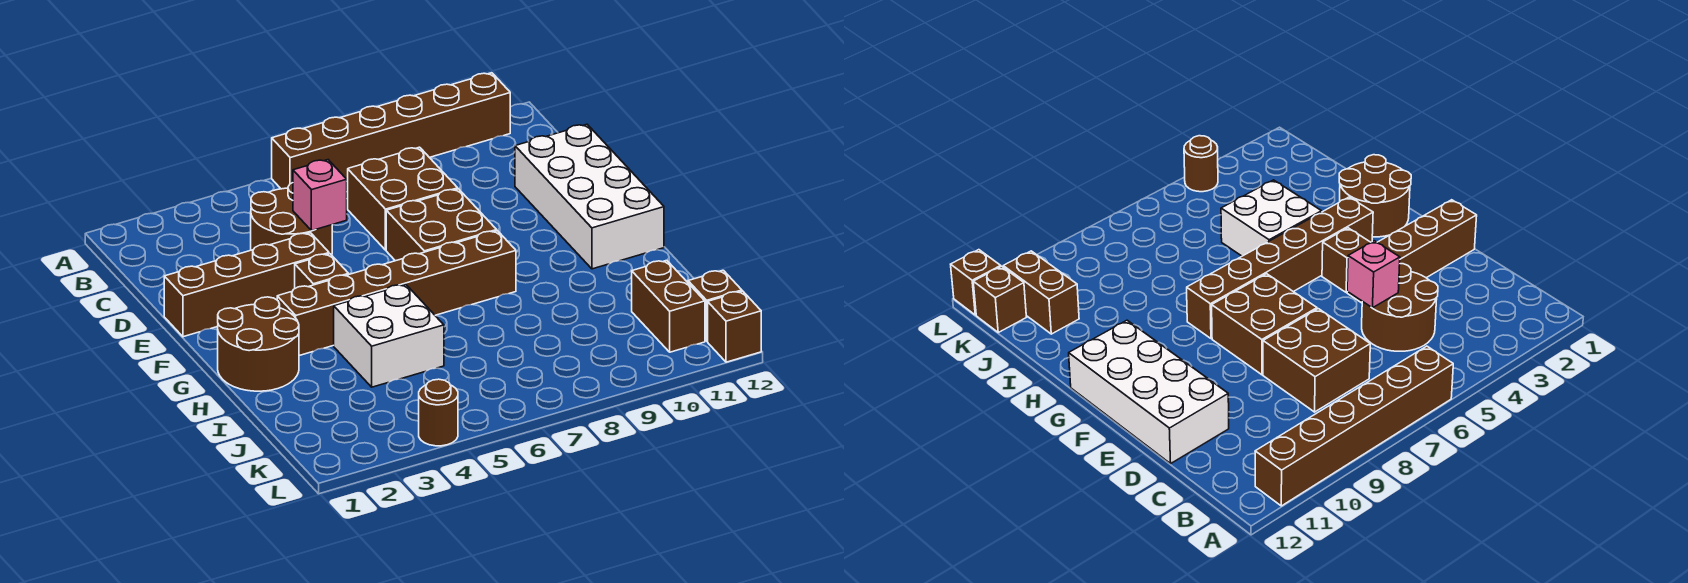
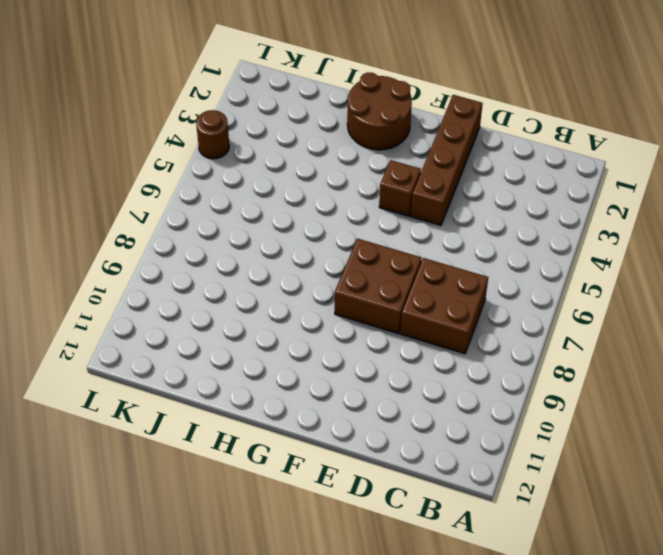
none -> brown 1x6 brick [272,73,510,189]
none -> brown 2x2 round brick [251,183,332,255]
none -> white 2x4 brick [515,124,664,269]

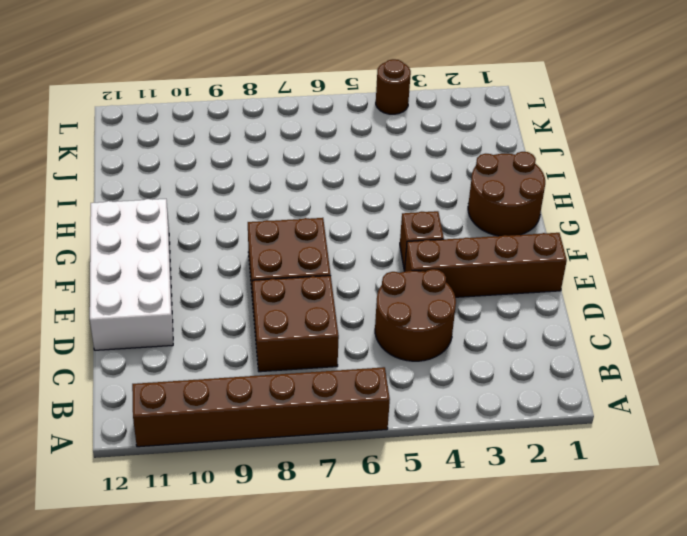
none -> brown 1x6 brick [277,231,516,356]
none -> white 2x2 brick [334,284,444,387]
none -> brown 1x2 brick [632,260,705,352]

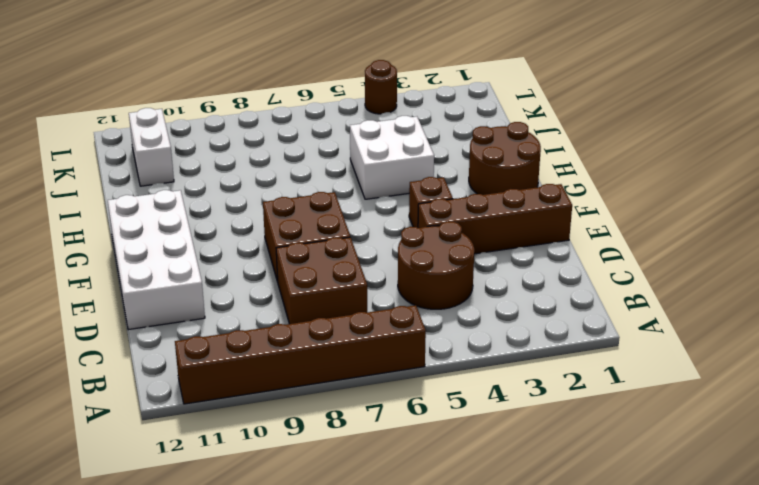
white 1x2 brick [129,108,174,186] -> brown 1x2 brick [632,260,705,352]
none -> brown 1x6 brick [277,231,516,356]
none -> brown 1x1 brick [688,270,742,341]
none -> brown 1x1 brick [708,291,761,362]

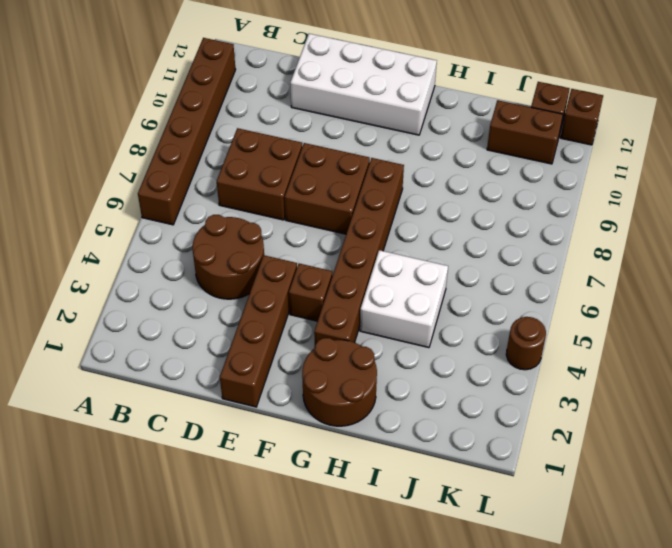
none -> pink 1x1 brick [293,160,347,231]

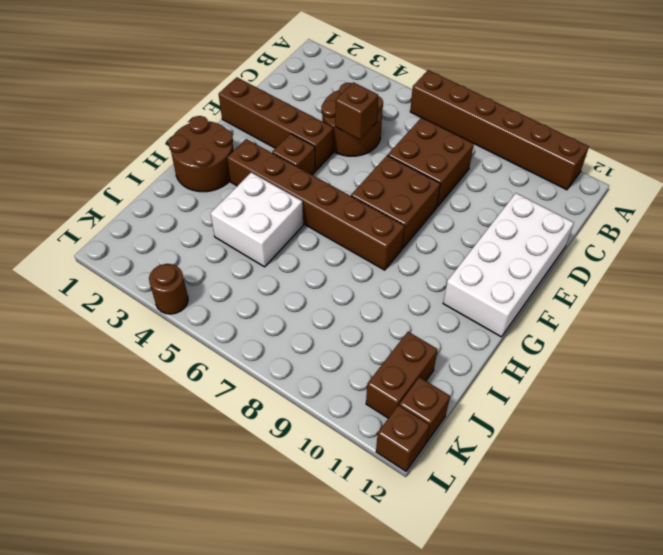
brown 1x1 brick [335,82,378,139] -> pink 1x1 brick [293,160,347,231]

